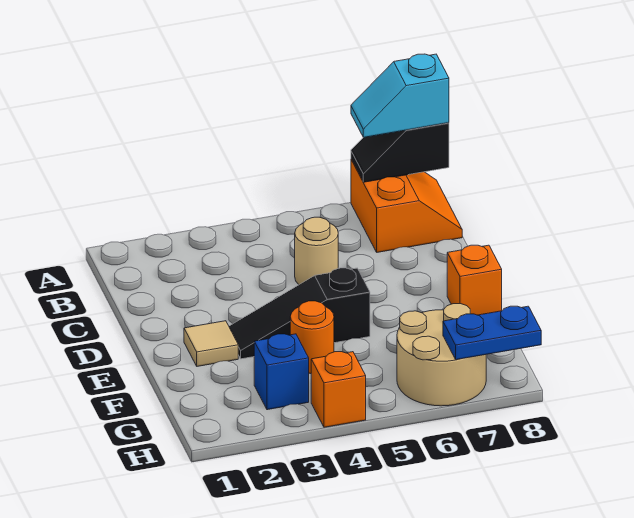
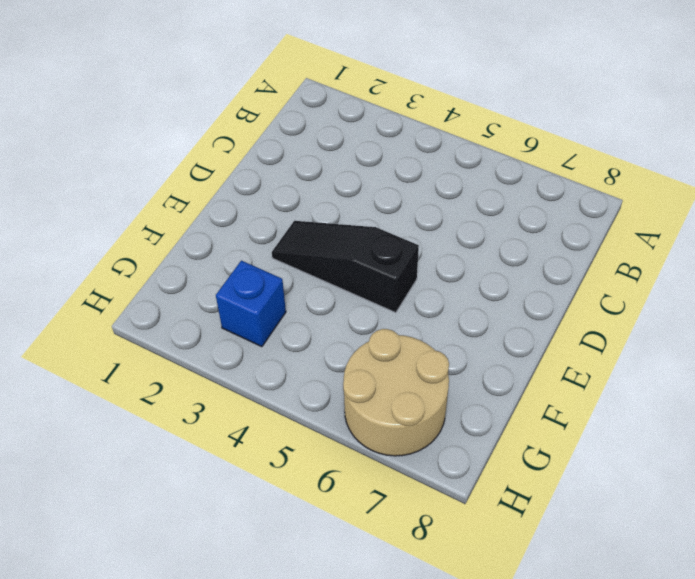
none -> orange 2x2 slope [351,160,462,252]
none -> tan 1x1 round brick [295,217,338,284]
none -> tan 1x1 tile [184,321,238,366]

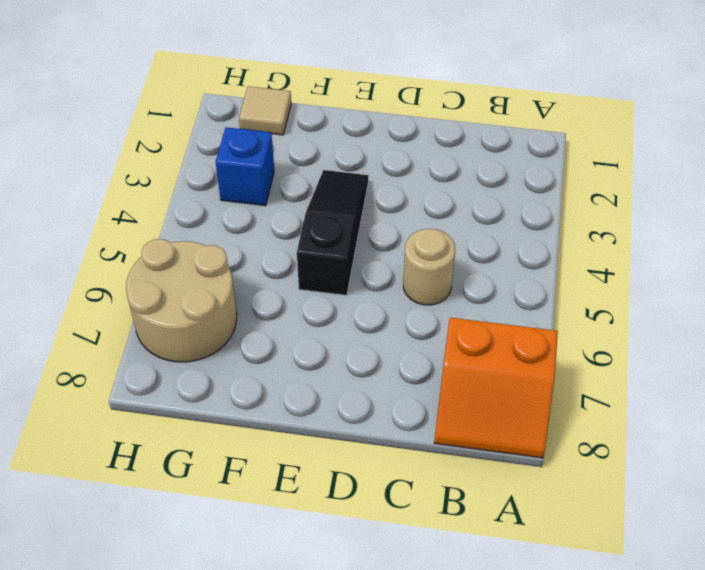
tan 1x1 tile [239,86,291,135] -> tan 1x1 tile moved to [184,321,238,366]
none -> orange 1x1 brick [447,245,502,315]
none -> orange 1x1 round brick [290,301,334,374]
none -> orange 1x1 brick [311,352,366,427]

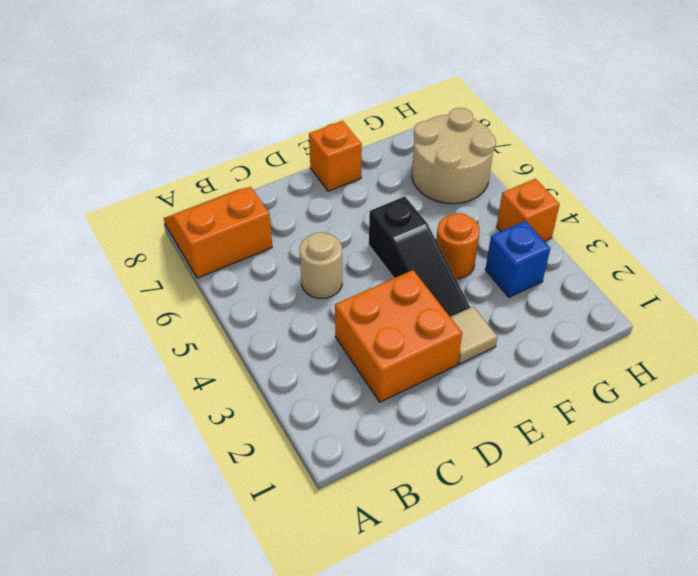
orange 2x2 brick [335,270,462,402] -> none
none -> black 1x2 slope [351,123,449,182]
none -> blue 1x2 plate [443,306,541,360]
none -> cyan 1x2 slope [351,54,449,137]

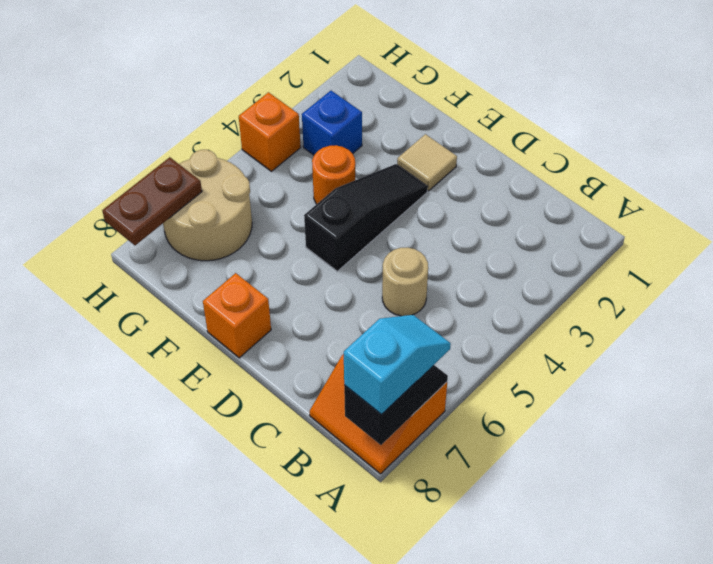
brown 1x2 plate [102,157,202,245] -> blue 1x2 plate [443,306,541,360]

